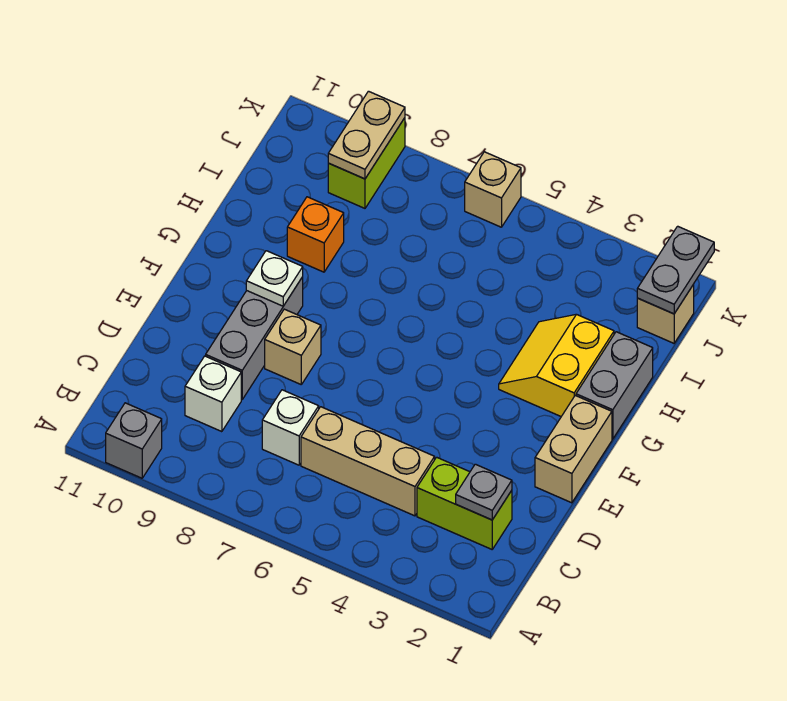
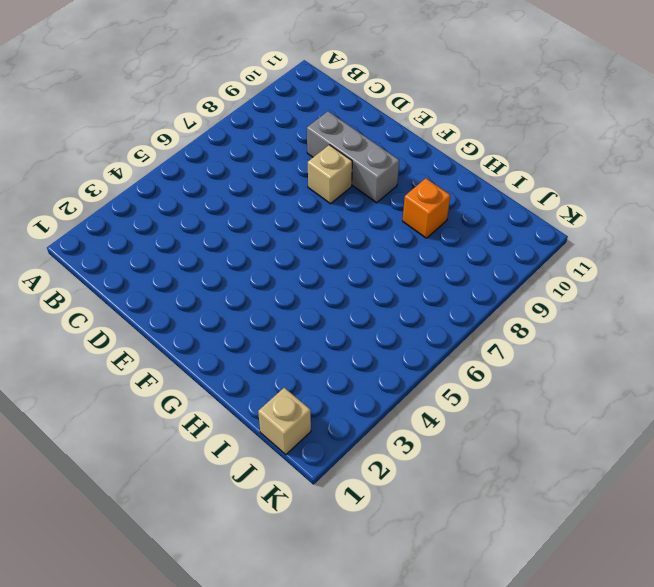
none -> grey 1x1 brick [106,403,162,478]
none -> lime 1x2 brick [417,457,512,549]
none -> tan 1x3 brick [301,407,435,516]

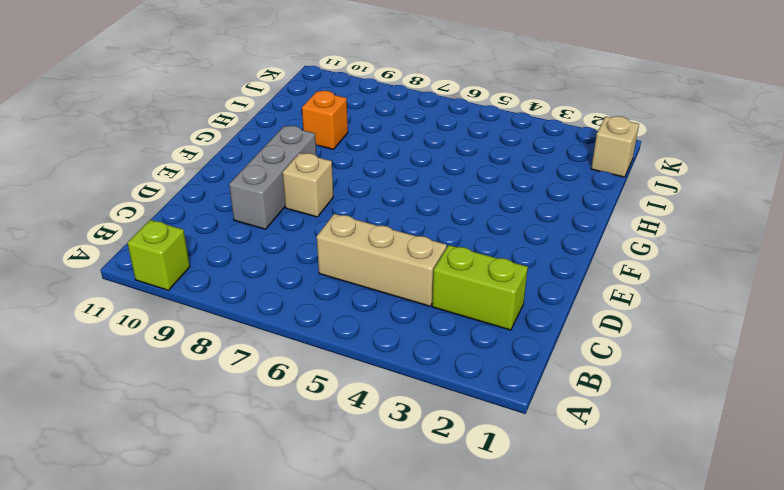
lime 1x1 brick [127,220,190,290] -> grey 1x1 brick [106,403,162,478]
none -> white 1x1 brick [262,390,319,465]
none -> white 1x1 brick [185,356,241,432]
none -> tan 1x2 brick [535,396,612,503]

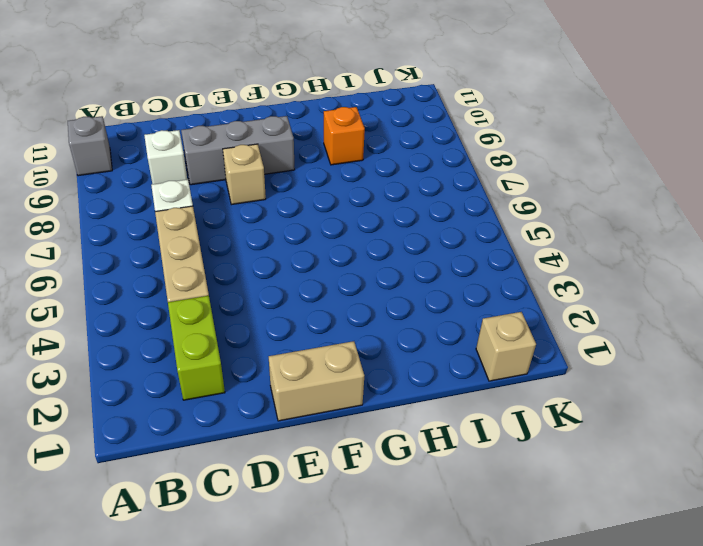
none -> grey 1x2 brick [576,332,653,439]
none -> yellow 2x2 slope [499,314,614,416]
none -> lime 1x2 brick [328,118,405,208]

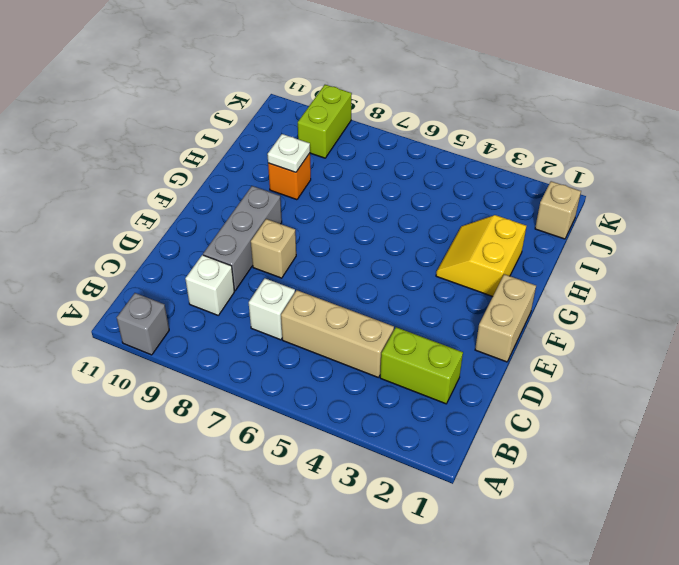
white 1x1 plate [267,134,310,172] -> white 1x1 plate moved to [246,251,303,306]
none -> grey 1x2 brick [576,332,653,439]
none -> tan 1x1 brick [465,152,521,227]
none -> grey 1x1 plate [456,464,512,520]

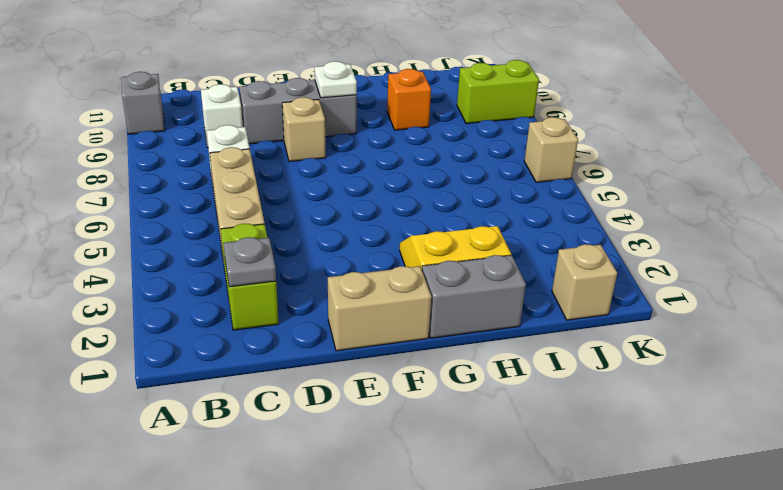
none -> grey 1x2 plate [637,226,714,314]
none -> tan 1x2 plate [328,91,405,179]

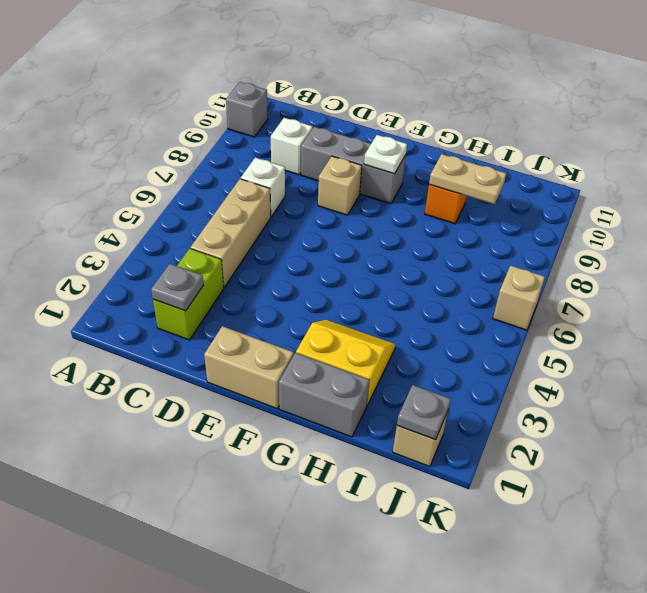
tan 1x2 plate [429,154,506,204] -> tan 1x2 plate moved to [328,91,405,179]
grey 1x1 plate [397,385,451,440] -> grey 1x2 plate [637,226,714,314]
none -> lime 1x2 brick [328,118,405,208]

